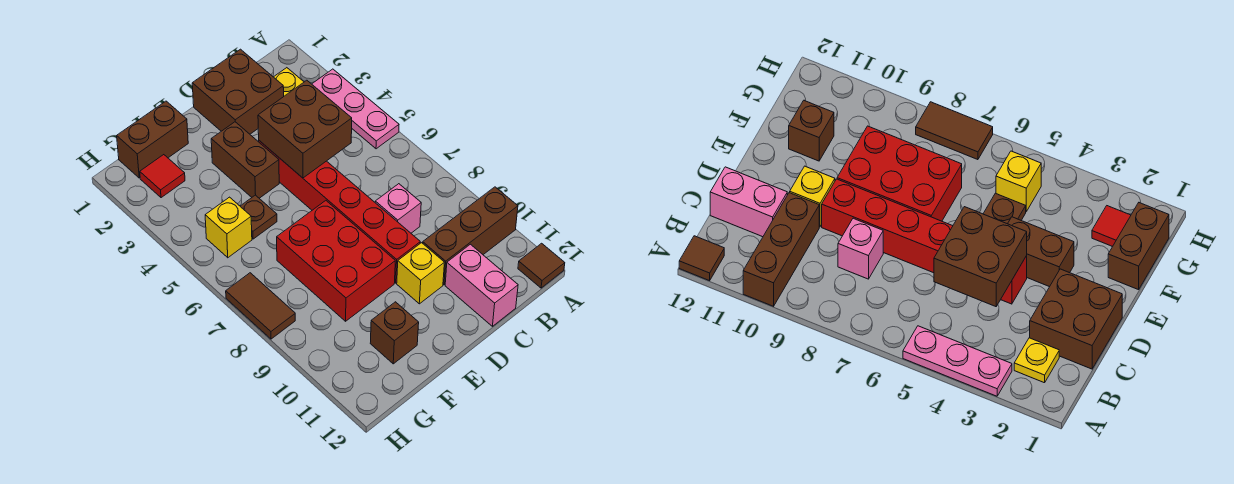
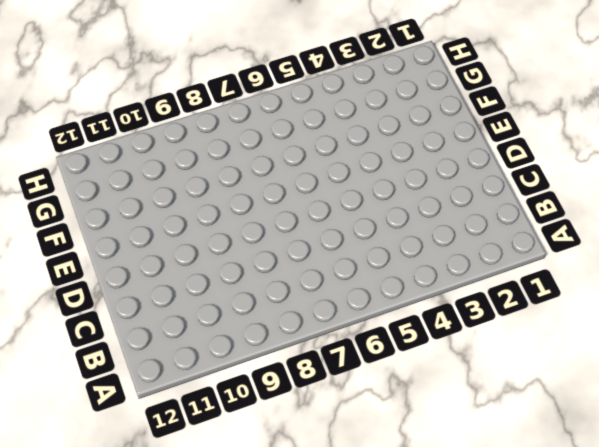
none -> pink 1x3 plate [312,69,399,149]
none -> brown 1x3 brick [423,187,518,285]
none -> brown 1x1 tile [518,243,565,288]

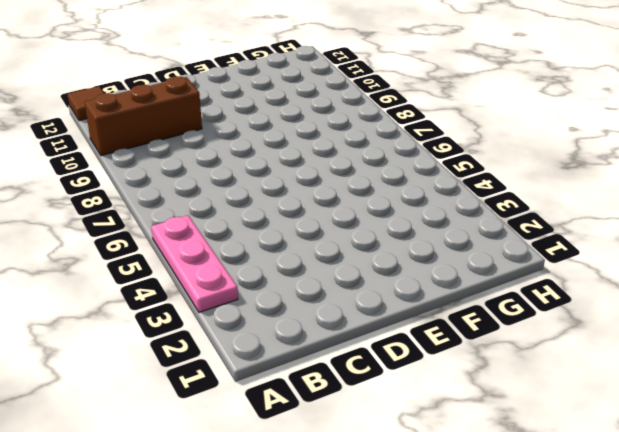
none -> yellow 1x1 plate [274,68,304,96]
none -> brown 2x2 brick [192,49,284,134]
none -> pink 1x1 brick [375,184,421,233]

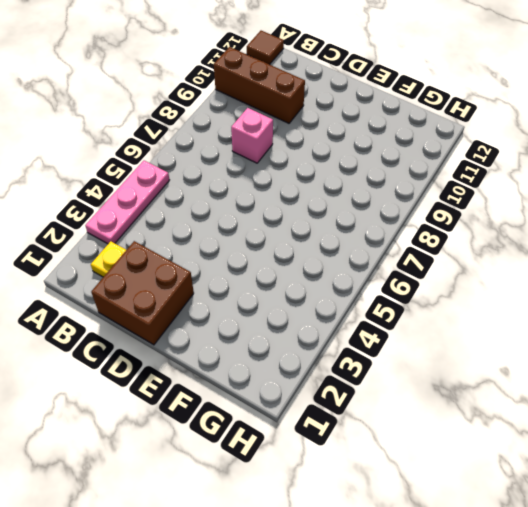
none -> pink 1x2 brick [445,244,518,326]
none -> red 1x6 brick [259,141,420,283]
none -> yellow 1x1 brick [397,243,444,304]

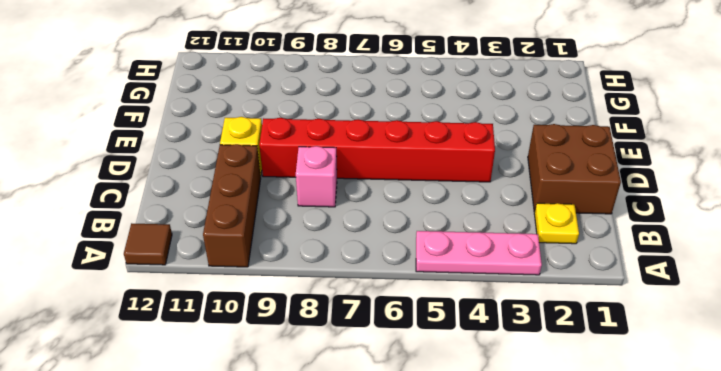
none -> pink 1x2 brick [445,244,518,326]
none -> brown 1x2 brick [211,122,279,198]
none -> red 2x3 brick [277,201,395,321]

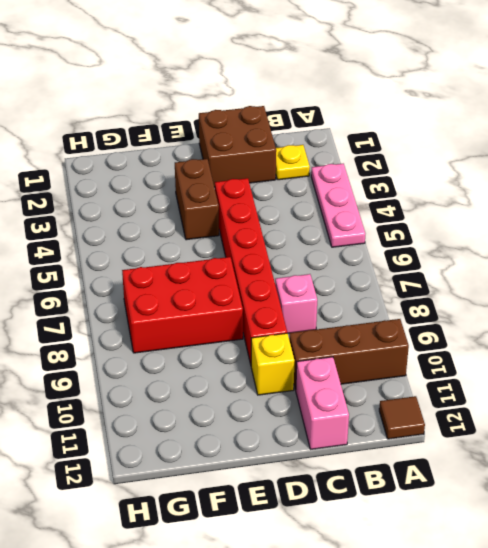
red 2x3 brick [122,257,243,353] -> red 2x3 brick turned to [277,201,395,321]
none -> brown 1x2 brick [117,101,188,178]
none -> brown 1x1 plate [240,195,277,239]
none -> brown 1x1 brick [370,302,419,364]

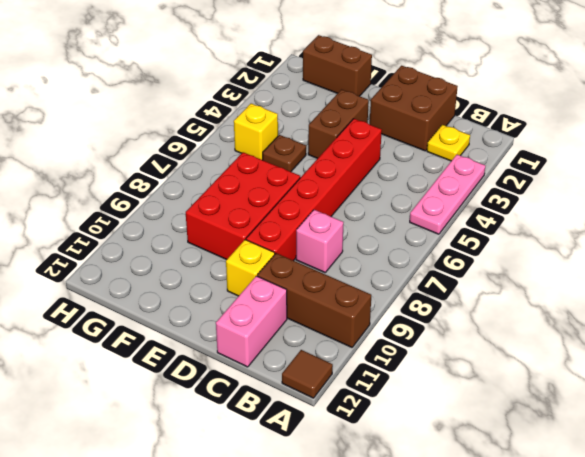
none -> brown 1x1 brick [370,302,419,364]
none -> red 1x1 tile [140,155,185,198]
none -> brown 1x2 tile [226,273,295,339]

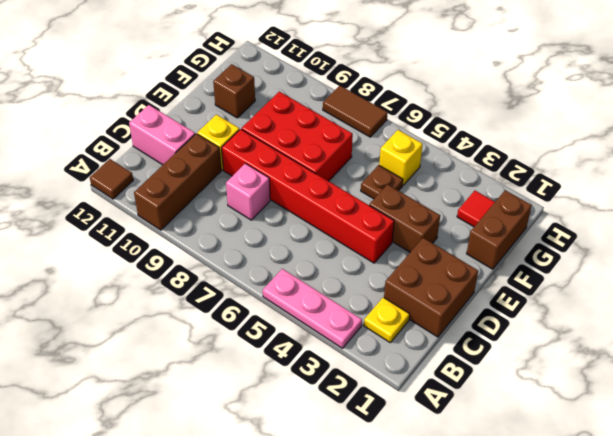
none -> brown 2x2 brick [258,80,352,178]

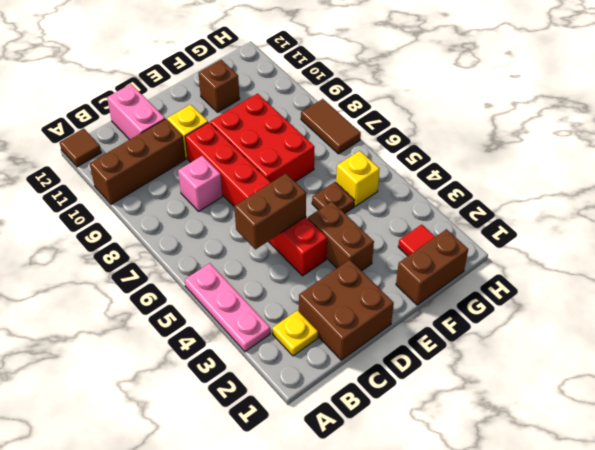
brown 1x2 brick [234,174,306,249] -> brown 2x2 brick [258,80,352,178]

